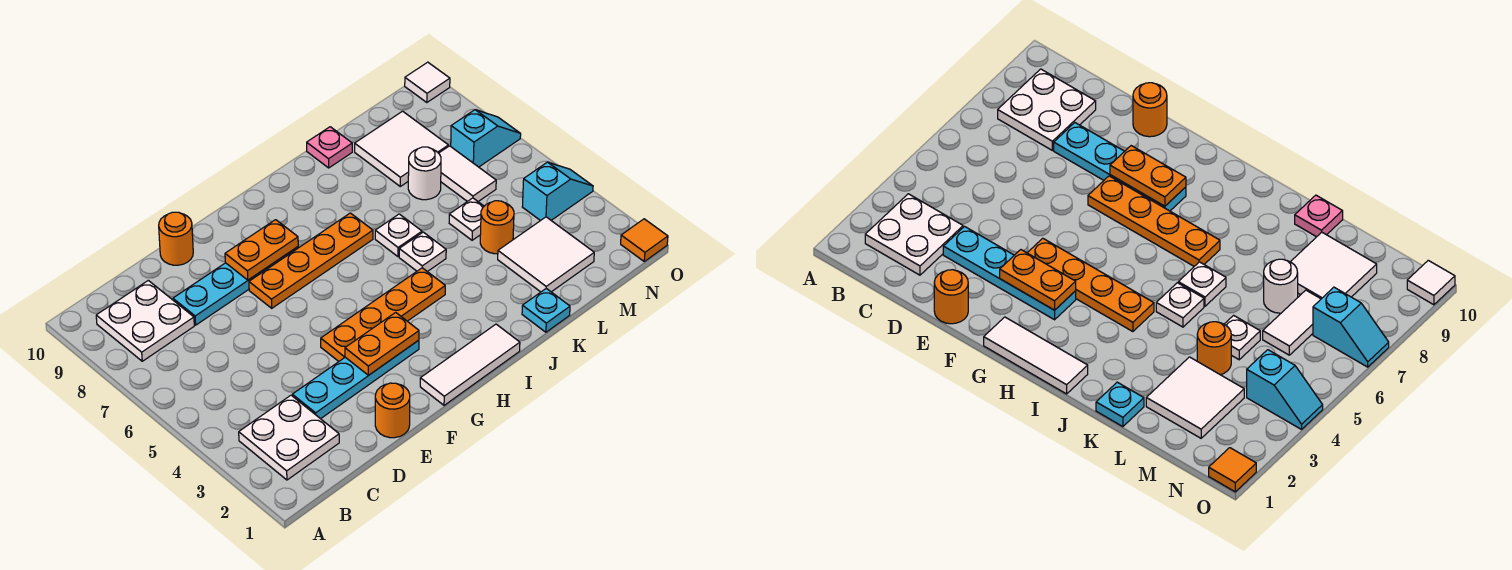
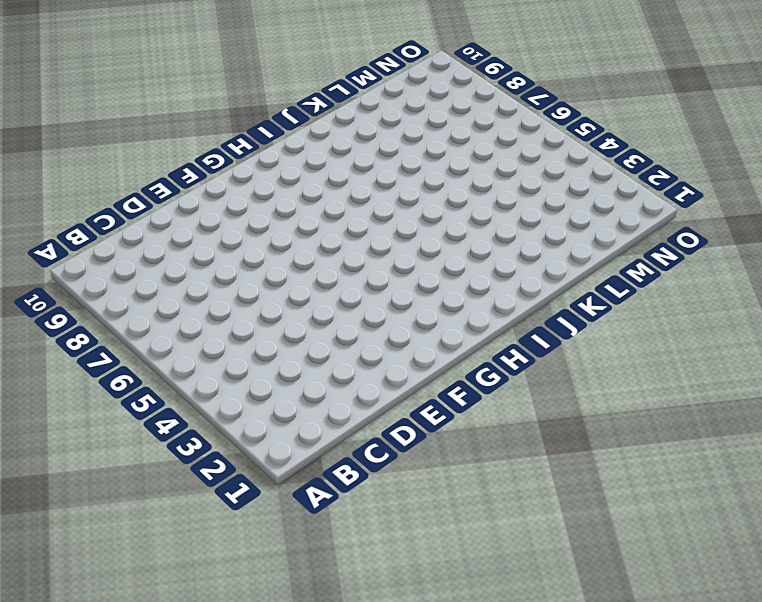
none -> white 2x2 plate [239,395,339,480]
none -> white 2x2 plate [96,280,194,361]
none -> cyan 1x4 plate [292,340,419,419]

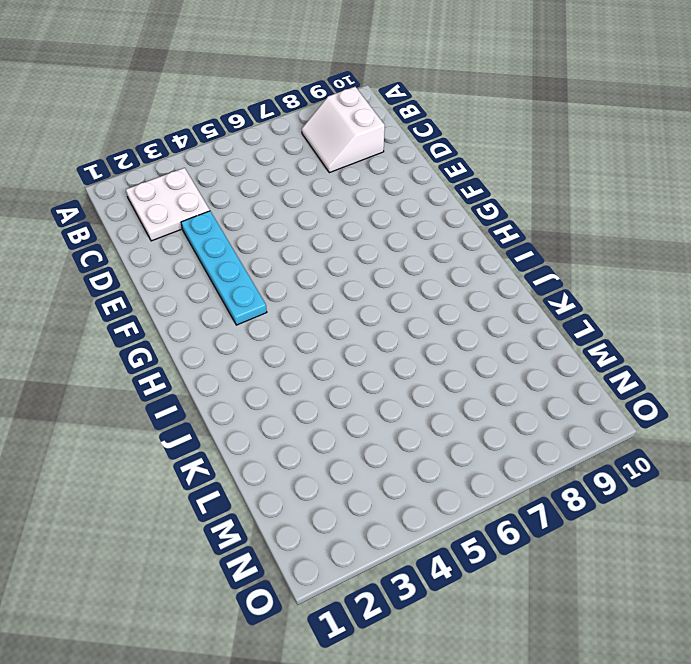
white 2x2 slope [302,87,385,173] -> white 2x2 plate [96,280,194,361]
none -> cyan 1x4 plate [173,247,298,325]
none -> orange 1x1 round brick [375,383,410,438]
none -> orange 1x1 round brick [159,212,193,265]

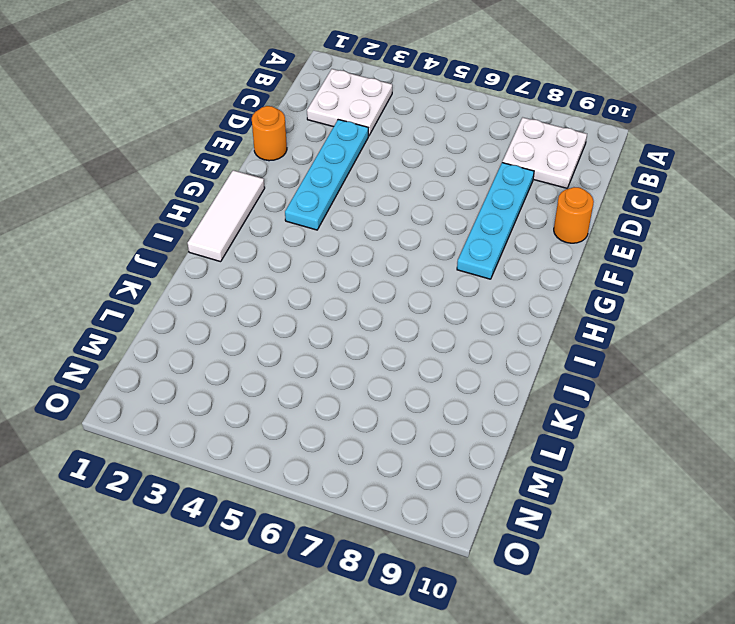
none -> orange 1x4 plate [321,268,445,361]
none -> orange 1x4 plate [249,213,373,308]
none -> white 1x1 plate [399,232,446,272]

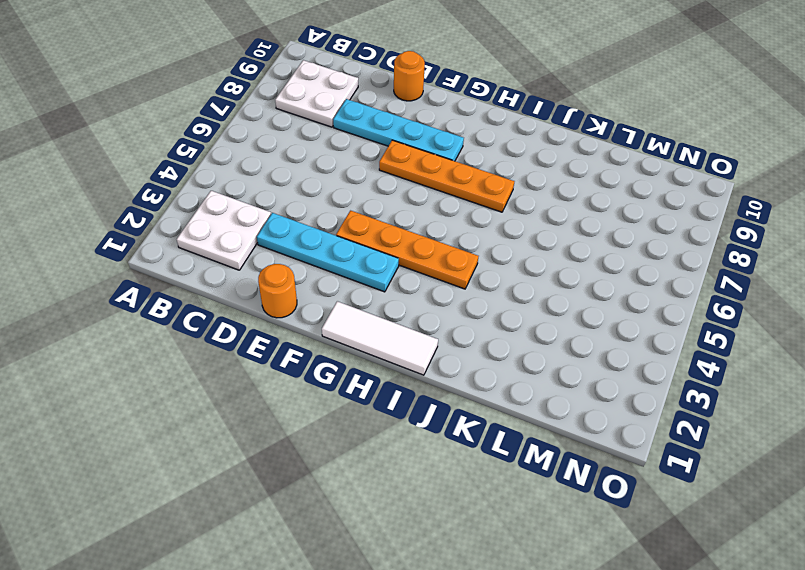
none -> white 1x1 plate [399,232,446,272]
none -> white 1x1 plate [375,214,422,257]
none -> cyan 1x1 plate [522,289,570,332]

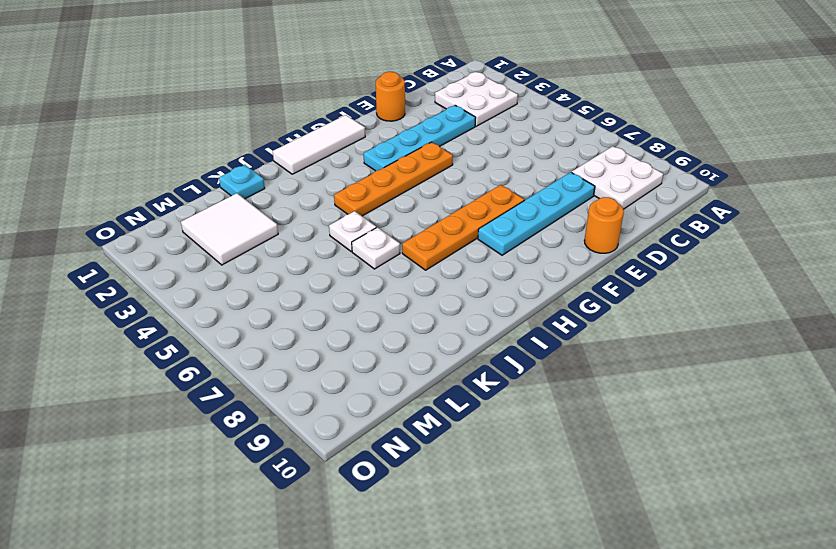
none -> pink 1x1 plate [307,127,352,168]
none -> orange 1x1 round brick [480,201,514,254]
none -> white 1x1 plate [449,198,484,240]

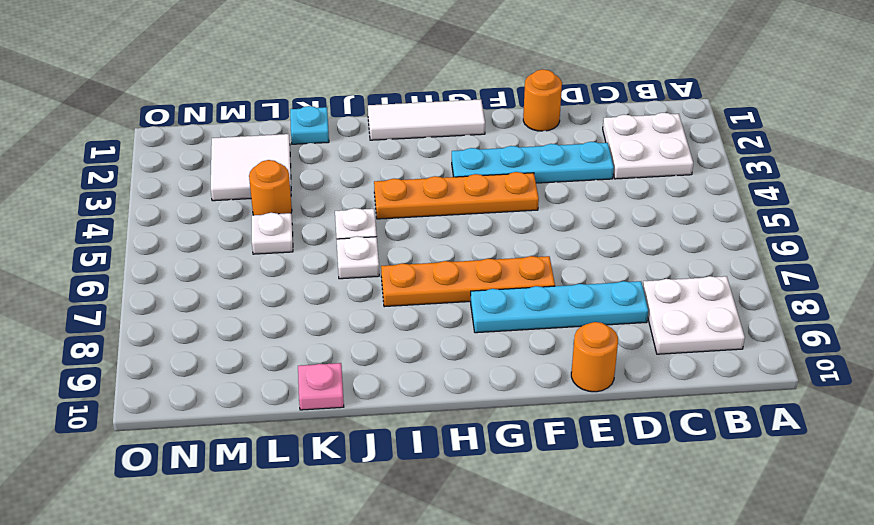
none -> white 1x1 round brick [408,147,441,200]
none -> white 2x2 tile [355,111,448,186]
none -> white 1x2 tile [439,146,496,202]

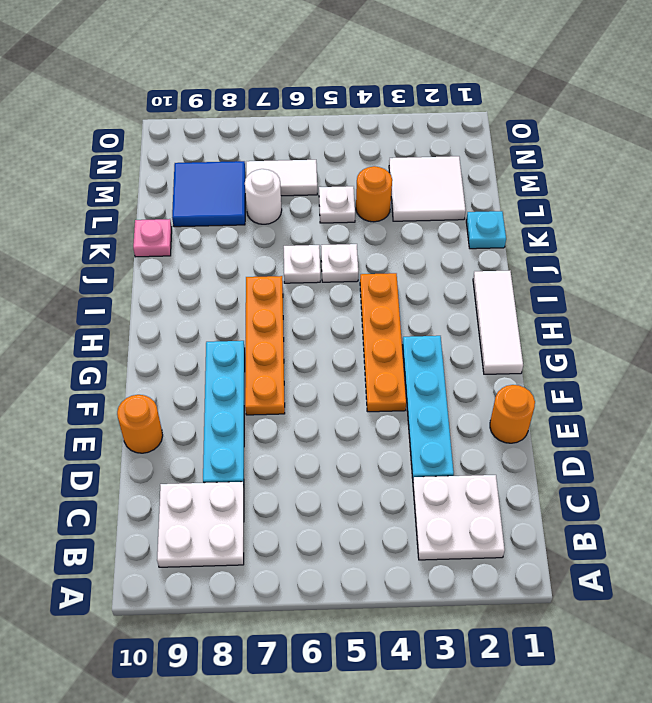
blue 2x2 tile [172,161,245,227] -> white 2x2 tile [355,111,448,186]
none -> cyan 1x2 slope [522,162,593,221]
none -> cyan 1x2 slope [451,110,521,167]
none -> orange 1x1 tile [621,219,668,261]

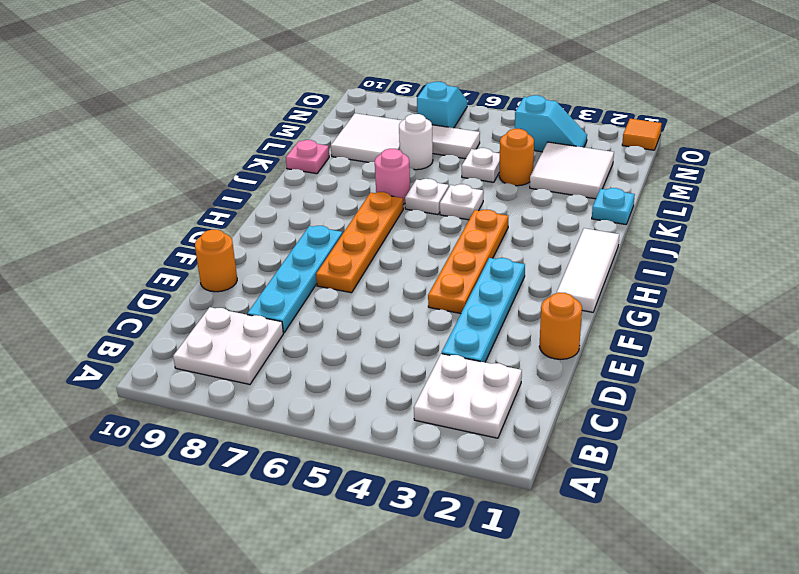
pink 1x1 round brick [375,149,410,204] -> none
cyan 1x2 slope [515,95,587,152] -> cyan 1x2 slope turned to [522,162,593,221]
none -> white 1x1 tile [405,62,450,103]
none -> orange 1x2 plate [345,312,419,375]
none -> orange 1x2 plate [225,220,298,280]

